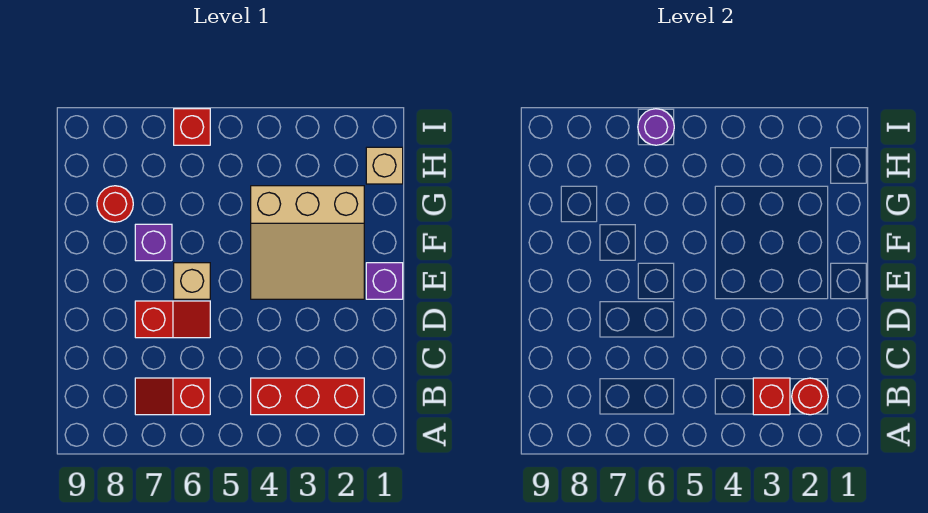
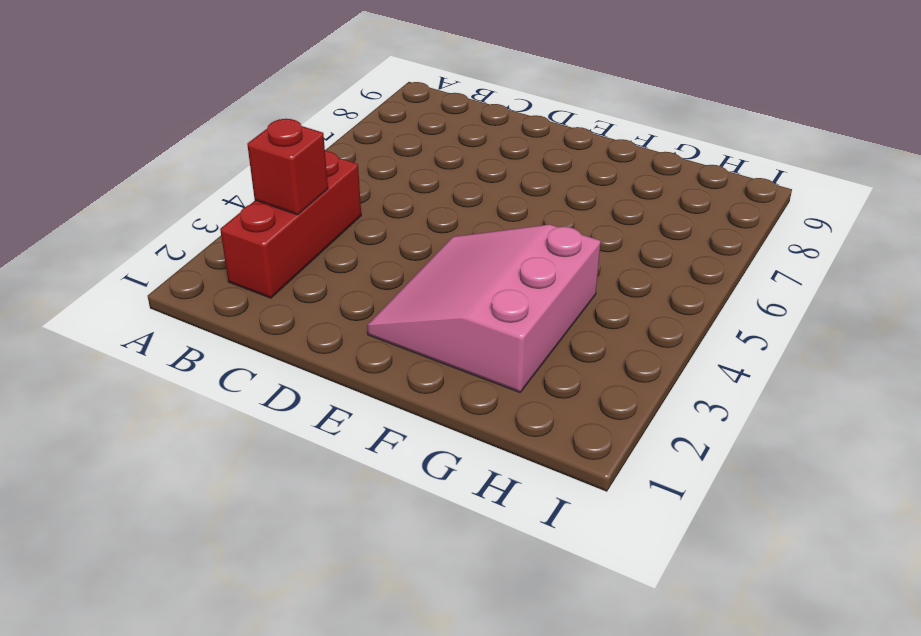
pink 3x3 slope [367,225,601,392] -> tan 3x3 slope [251,186,364,299]
none -> red 1x2 slope [135,378,210,415]
none -> red 1x2 slope [135,301,210,338]
none -> purple 1x1 brick [366,263,403,299]

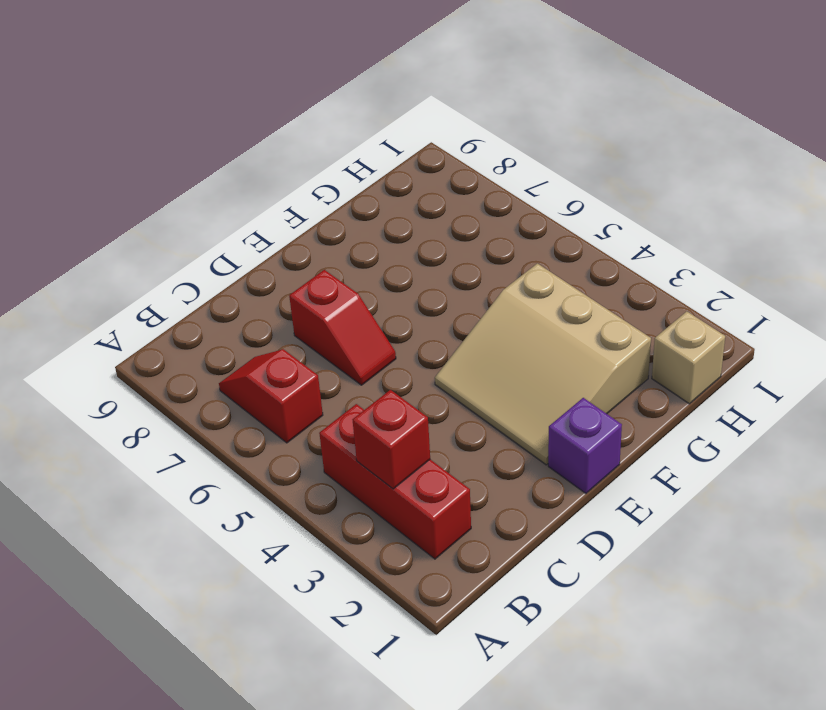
none -> tan 1x1 brick [174,263,210,299]
none -> purple 1x1 brick [135,224,172,261]
none -> red 1x1 round brick [97,186,133,222]

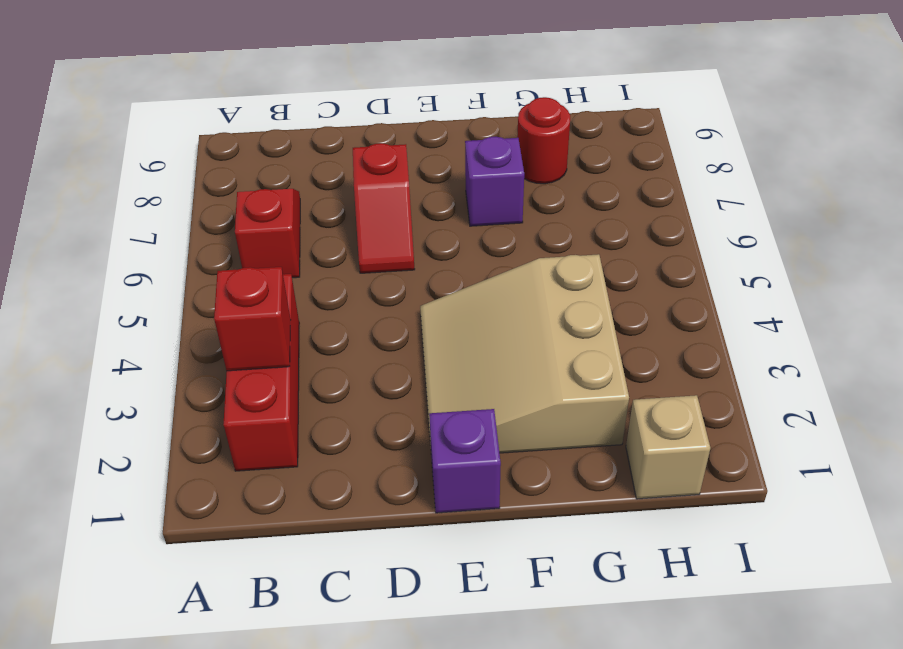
none -> tan 1x1 brick [174,263,210,299]
none -> red 1x1 brick [174,109,210,145]
none -> red 1x1 round brick [792,378,828,415]

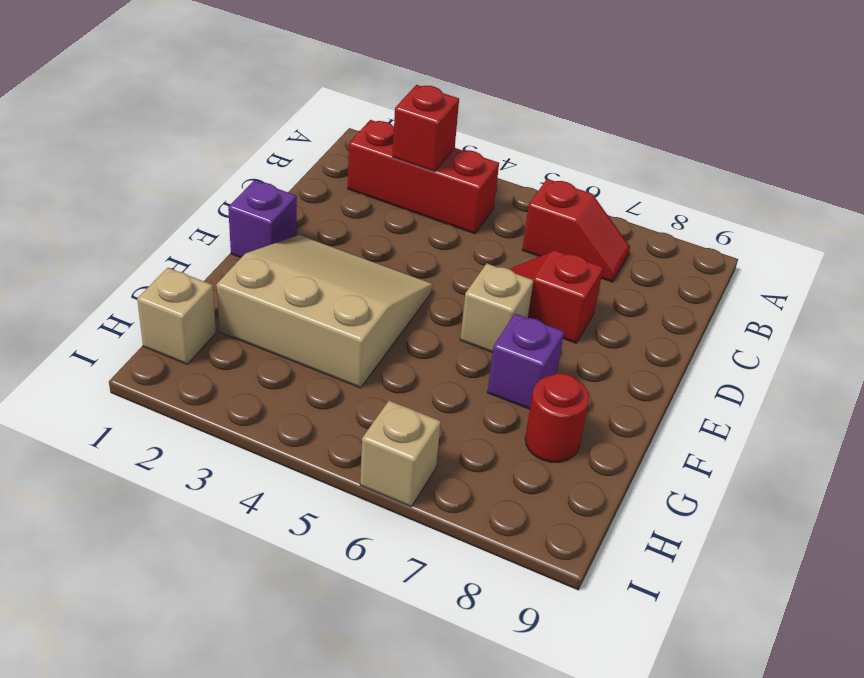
tan 1x1 brick [360,401,441,507] -> red 1x1 brick [174,109,210,145]
none -> red 1x1 round brick [792,378,828,415]
none -> purple 1x1 round brick [638,109,674,145]

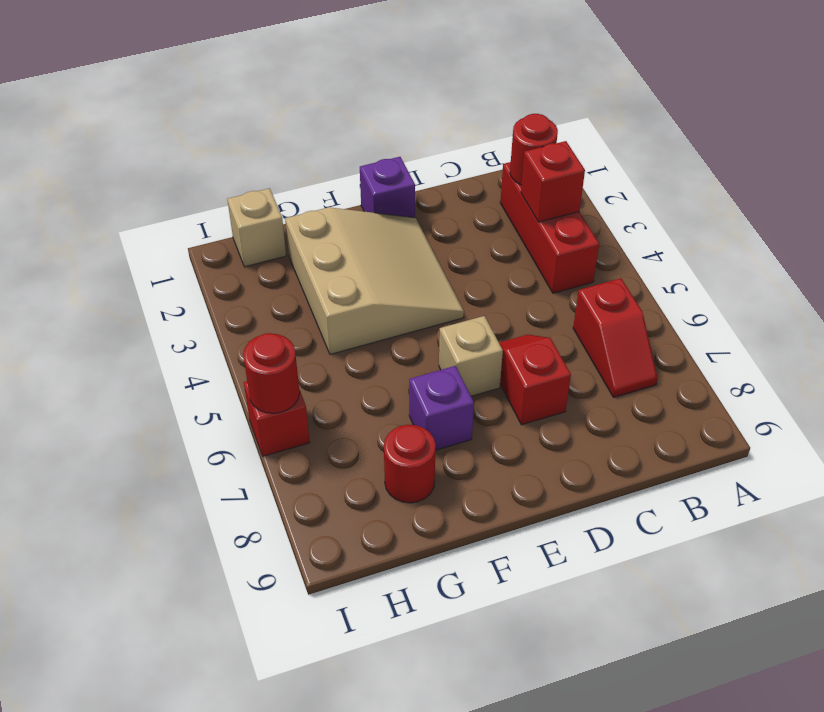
red 1x1 round brick [243,333,300,413] -> purple 1x1 round brick [638,109,674,145]

